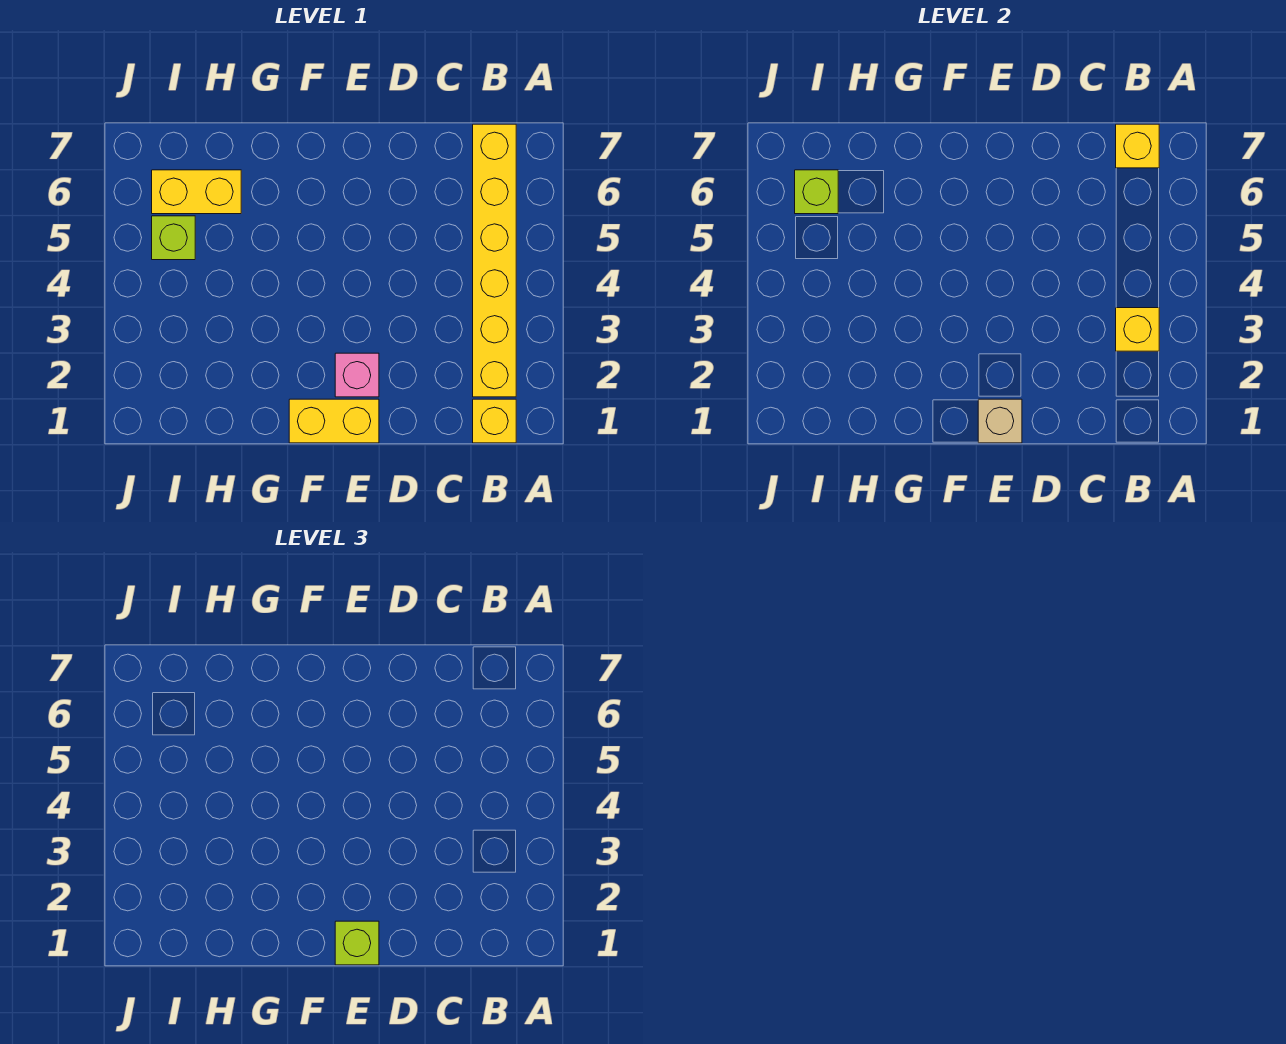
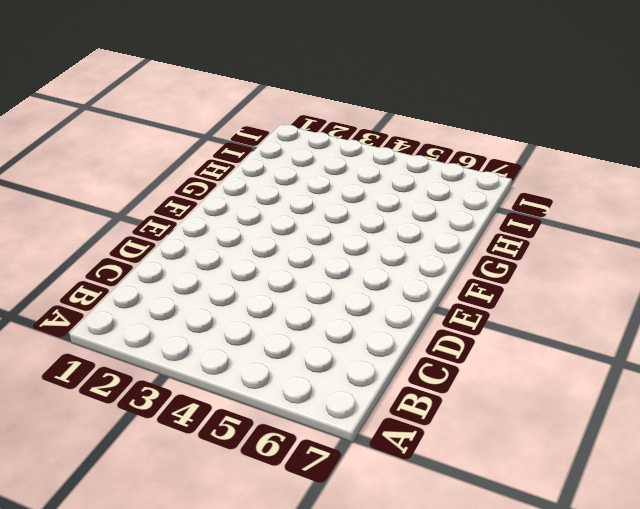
none -> yellow 1x1 brick [473,399,516,443]
none -> yellow 1x6 brick [473,124,516,397]

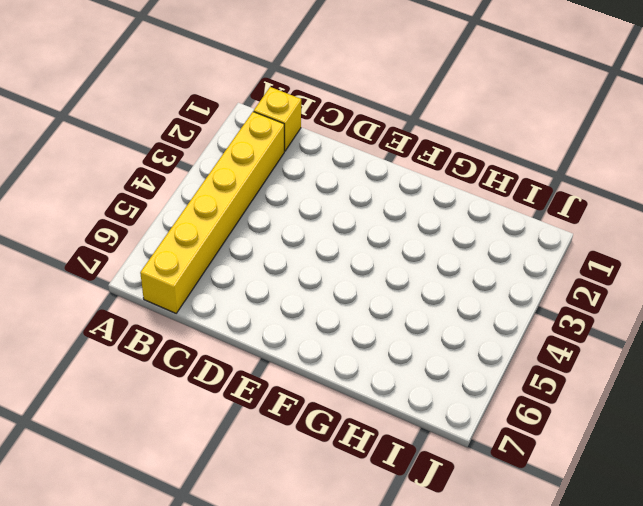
none -> yellow 1x2 brick [289,399,379,443]
none -> pink 1x1 brick [335,353,379,397]

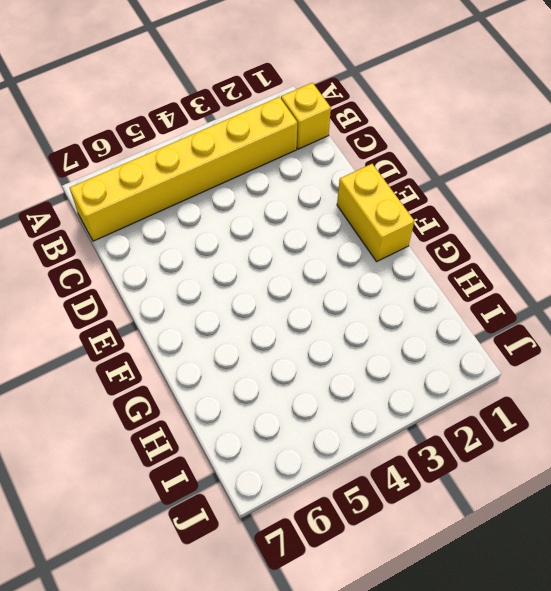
none -> pink 1x1 brick [335,353,379,397]
none -> yellow 1x2 brick [152,170,241,214]

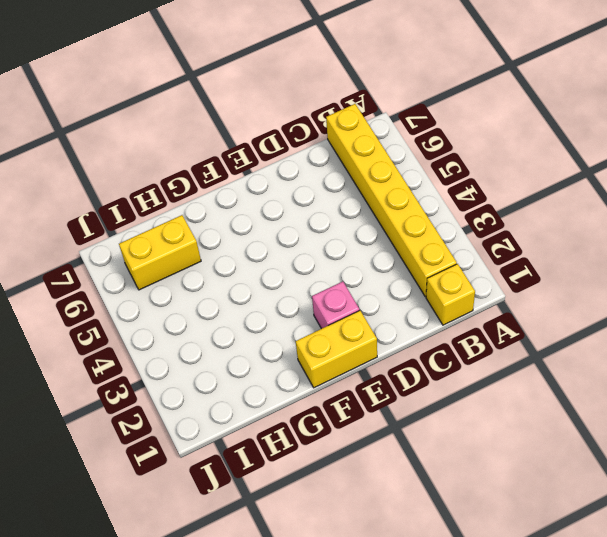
none -> lime 1x1 brick [152,216,195,260]
none -> yellow 1x1 brick [1116,308,1159,351]

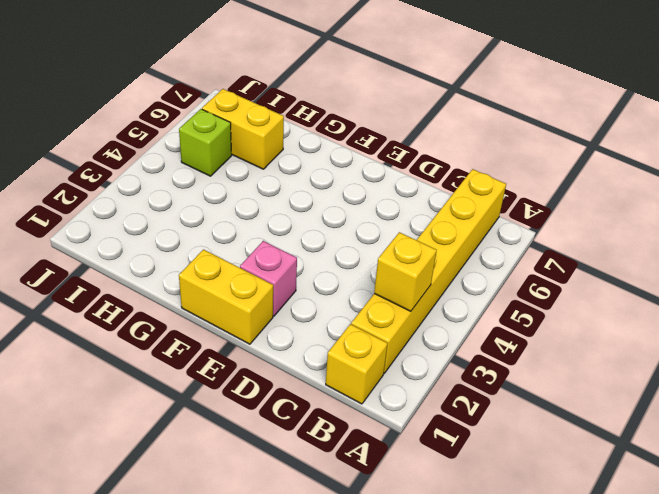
none -> yellow 1x1 brick [1116,124,1159,168]
none -> tan 1x1 brick [978,399,1022,443]

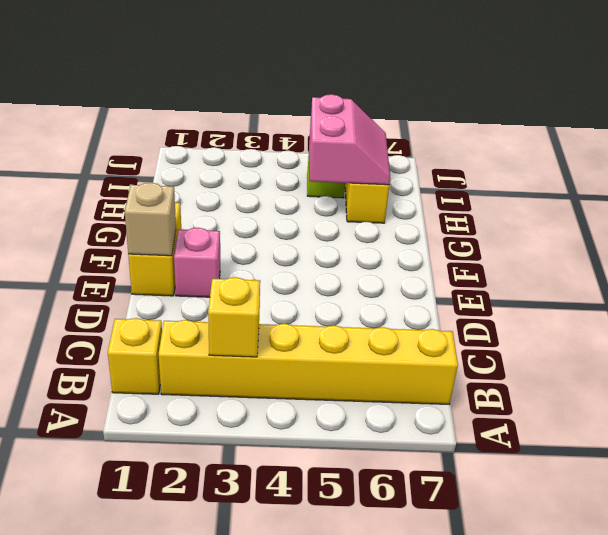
pink 2x2 slope [310,94,390,185] -> lime 1x1 brick [795,170,838,214]
none -> yellow 1x1 brick [1116,124,1159,168]
none -> lime 1x1 brick [335,921,379,965]

